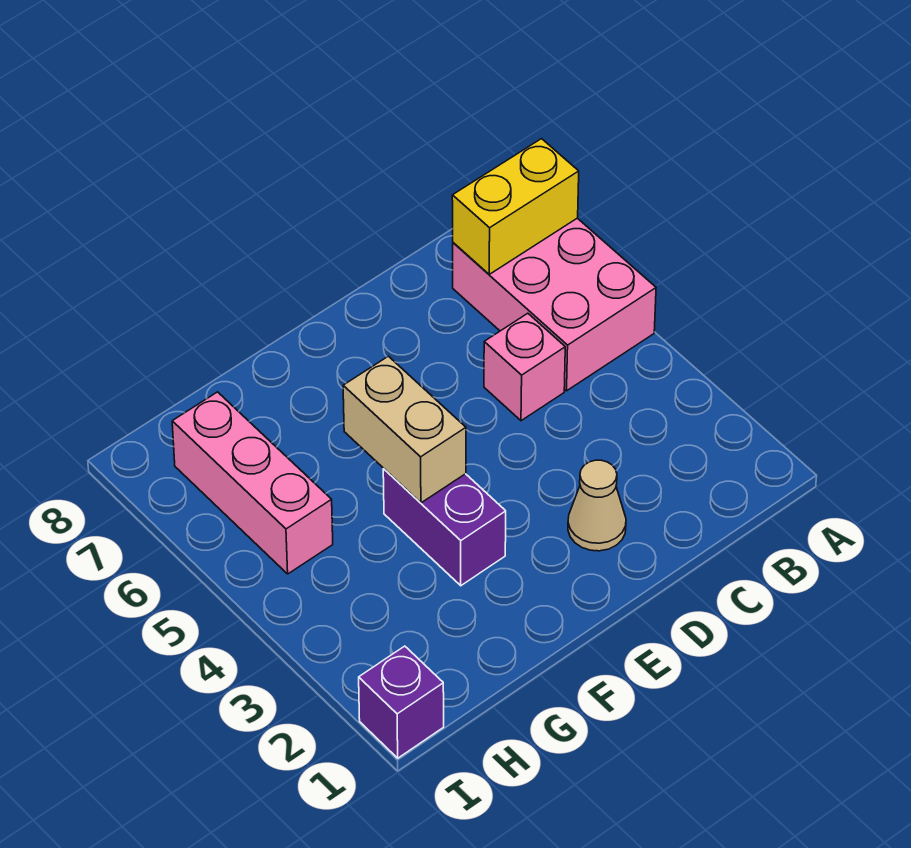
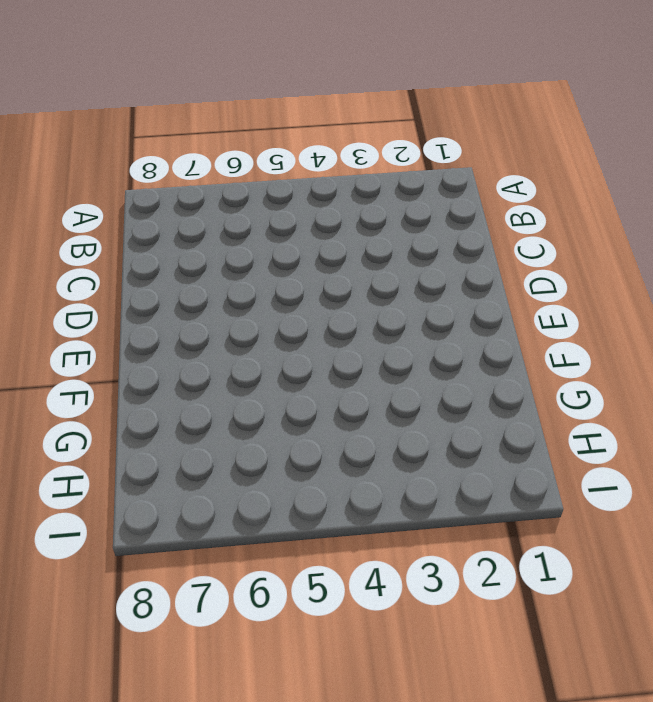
none -> pink 2x3 brick [453,218,656,391]
none -> pink 1x1 brick [484,313,565,421]

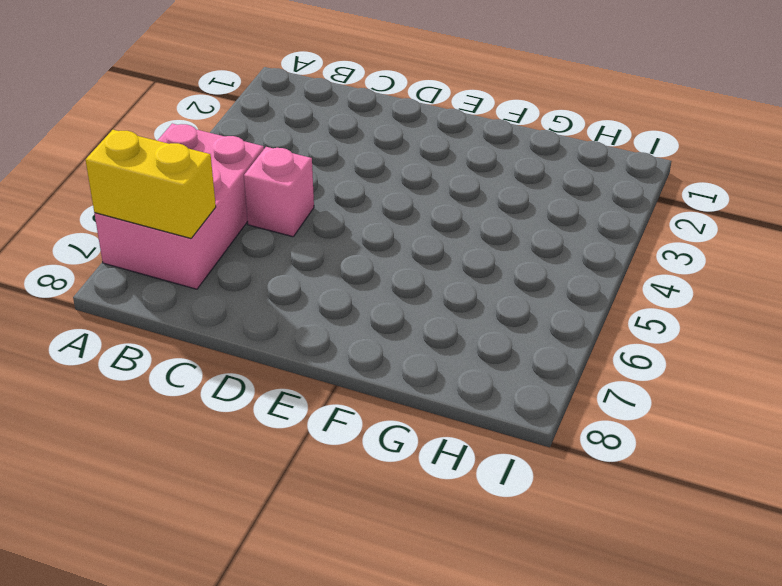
none -> tan 1x1 cone [568,460,626,551]
none -> purple 1x2 brick [383,469,506,586]

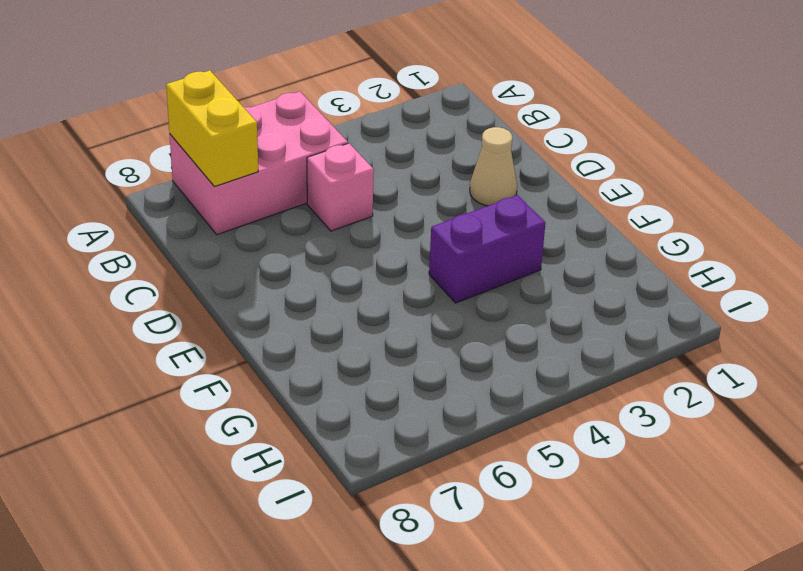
none -> pink 1x3 brick [172,392,333,574]
none -> purple 1x1 brick [359,646,444,758]

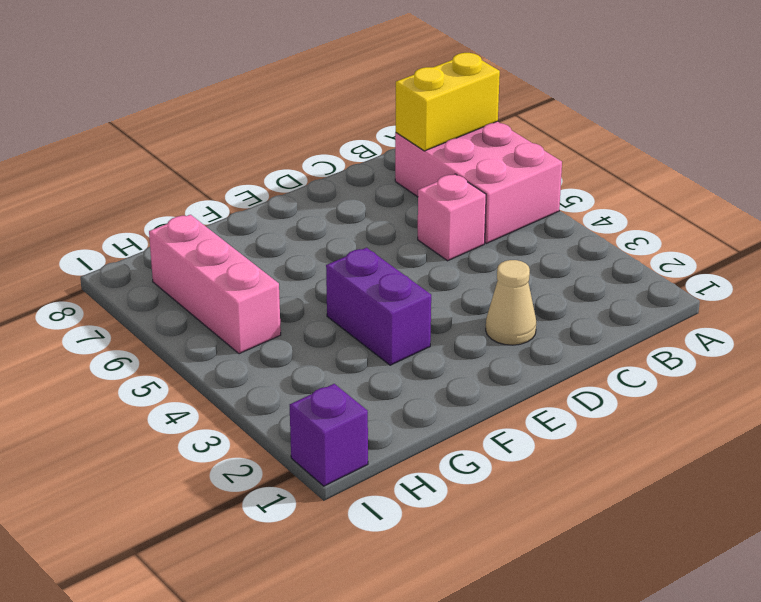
none -> tan 1x2 brick [343,356,466,503]

